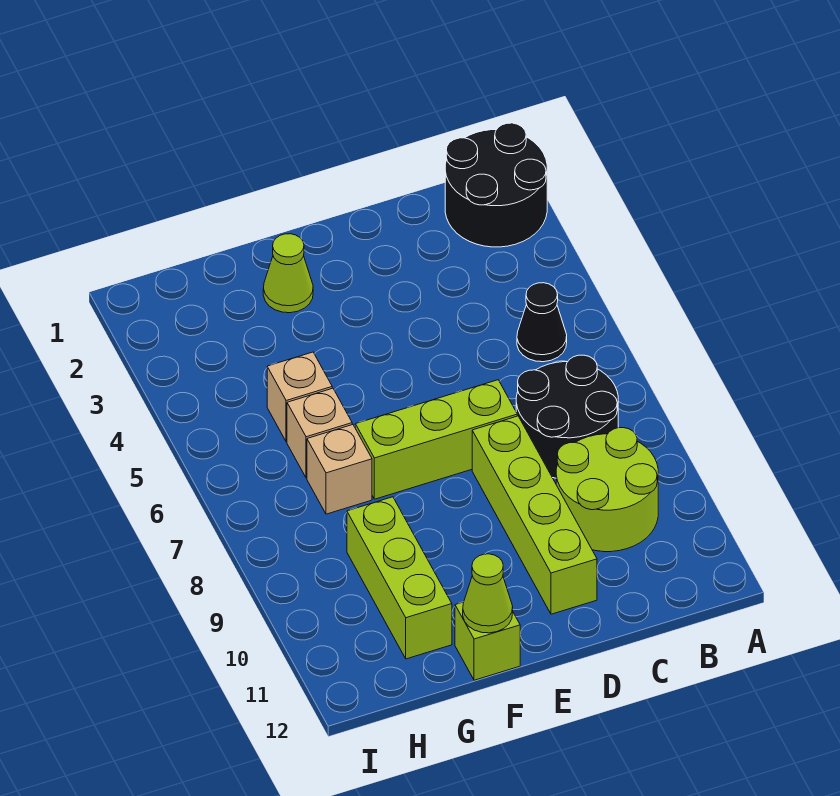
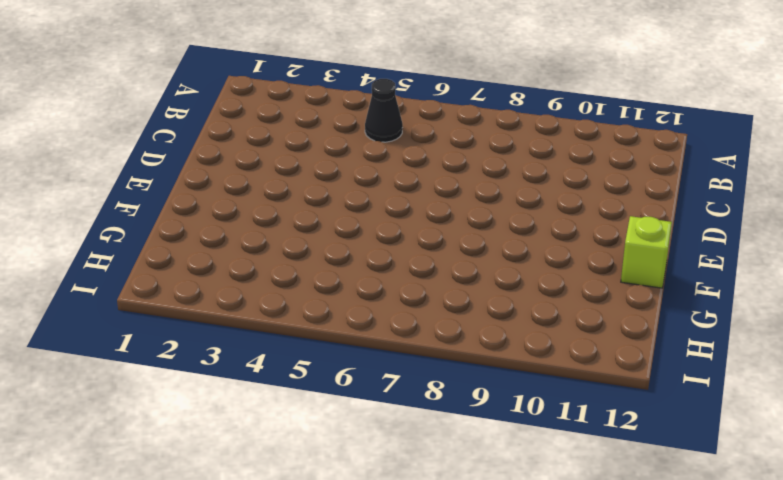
none -> black 2x2 round brick [445,123,547,247]
none -> black 2x2 round brick [516,355,618,478]
none -> lime 2x2 round brick [556,428,658,552]

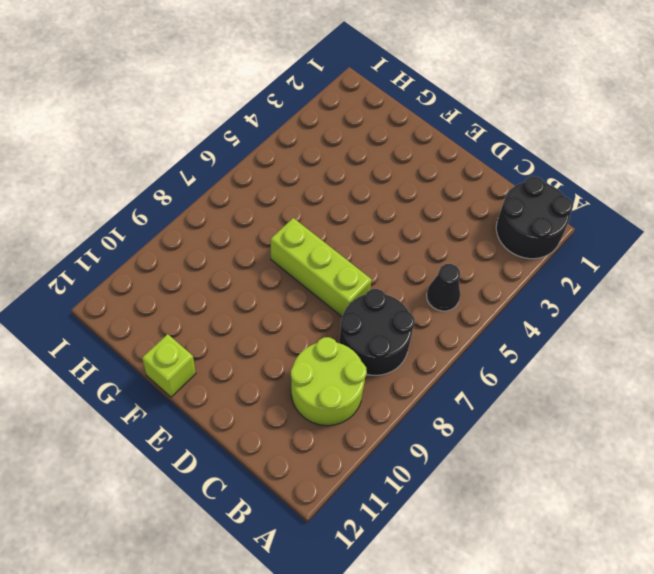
none -> lime 1x4 brick [472,416,597,614]
none -> lime 1x1 cone [263,234,313,313]
none -> tan 1x1 brick [267,352,332,442]

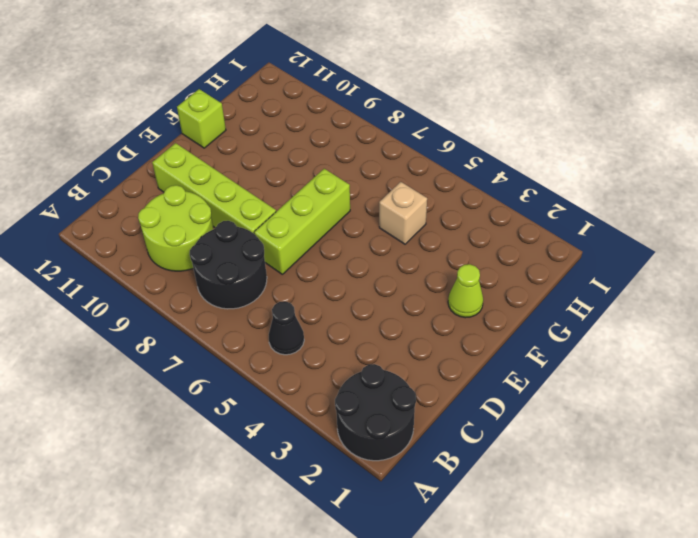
none -> tan 1x1 brick [287,388,352,478]
none -> tan 1x1 brick [307,424,372,514]
none -> lime 1x3 brick [347,497,452,659]

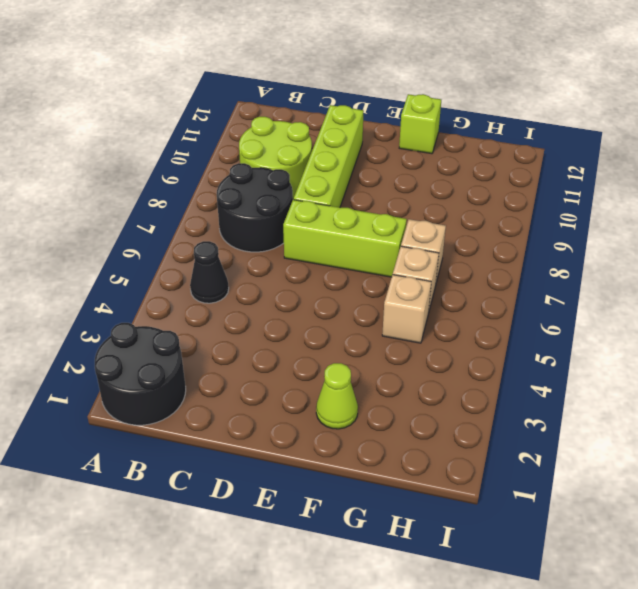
none -> lime 1x3 brick [347,497,452,659]
none -> lime 1x1 cone [463,554,513,633]

